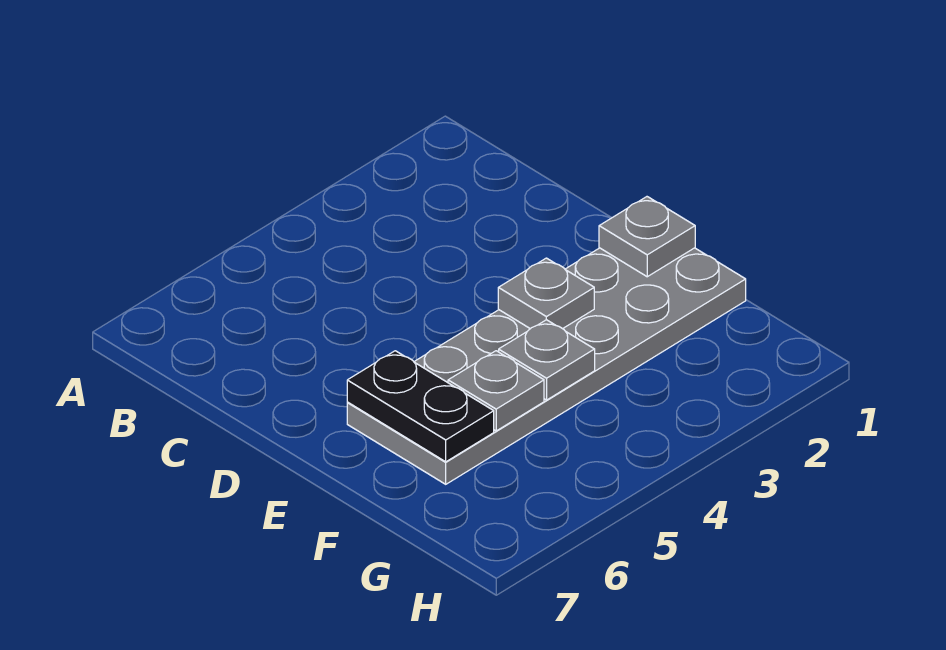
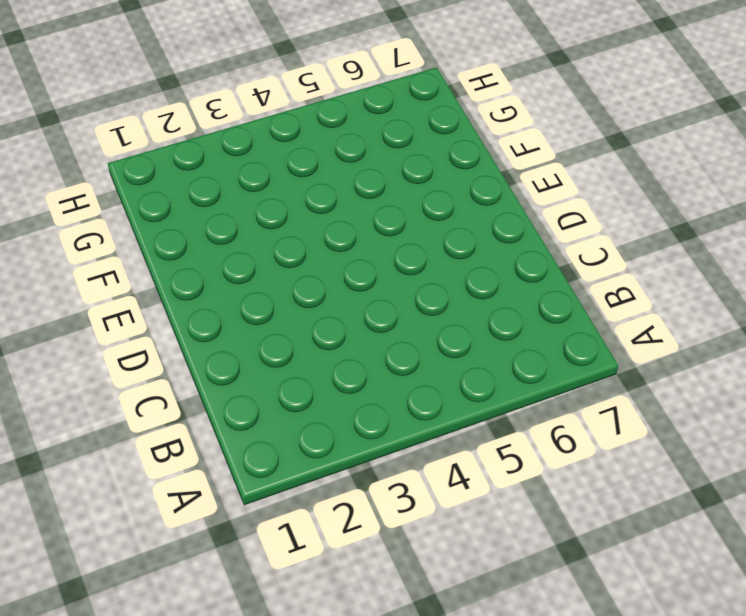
none -> grey 2x6 plate [347,248,746,484]
none -> grey 1x1 plate [599,197,695,277]

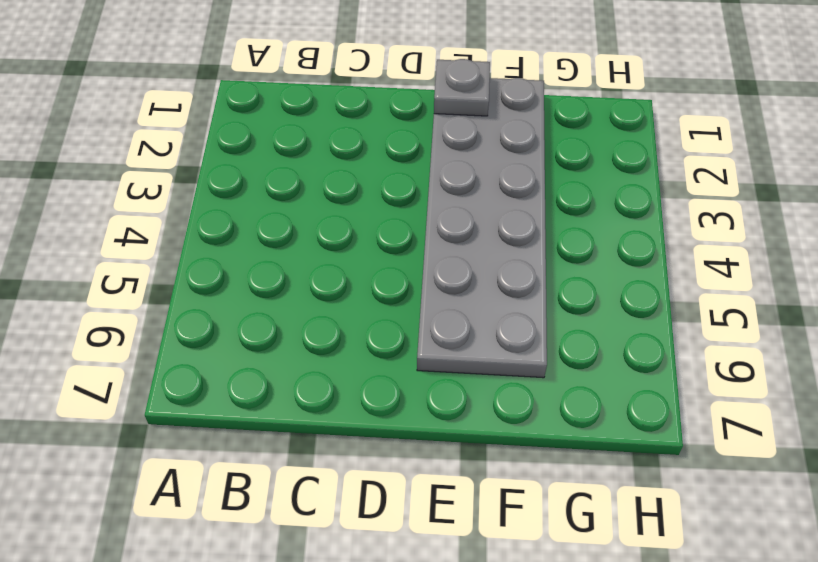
none -> grey 1x1 plate [498,258,594,329]
none -> black 1x2 plate [347,351,494,462]

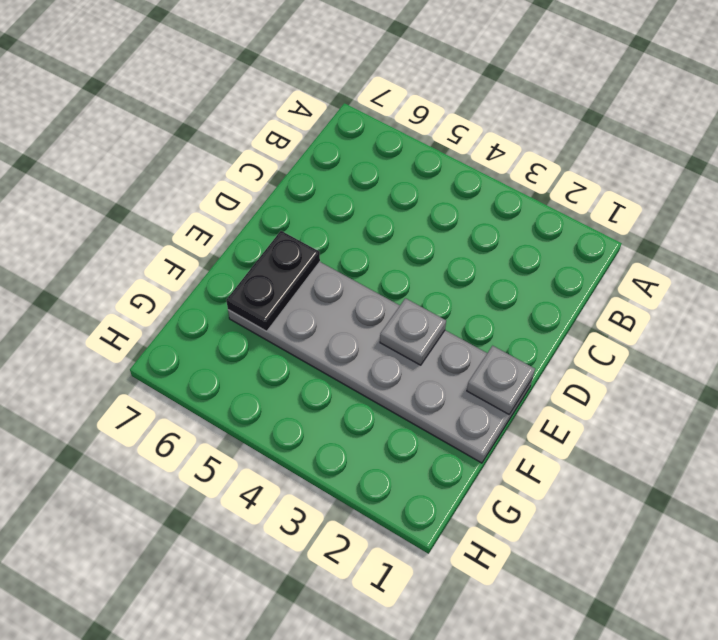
none -> grey 1x1 plate [499,320,595,400]
none -> grey 1x1 plate [448,351,544,431]

